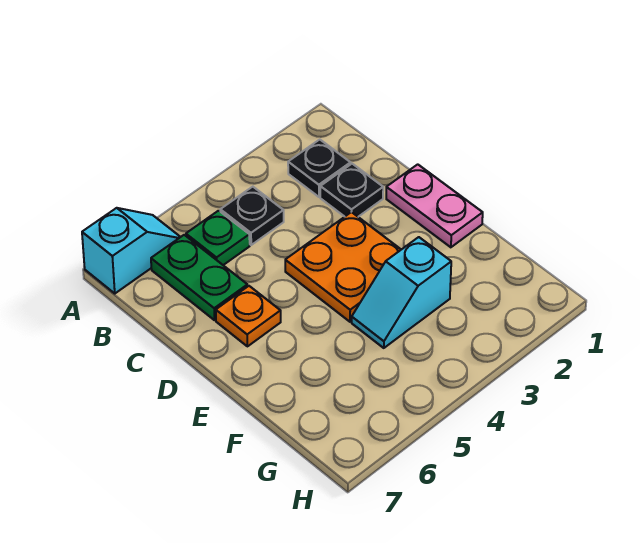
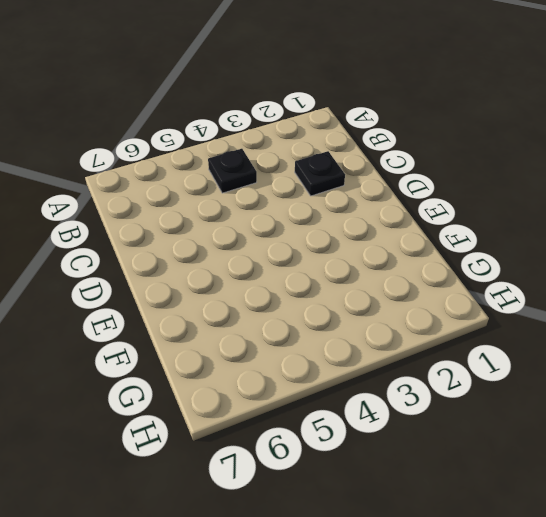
none -> cyan 1x2 slope [82,208,180,293]
none -> black 1x1 plate [288,140,351,197]

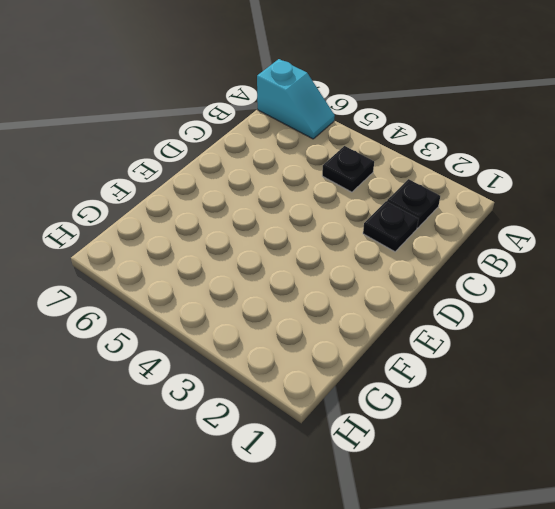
none -> green 1x1 plate [186,211,250,265]
none -> green 1x2 plate [151,235,248,320]

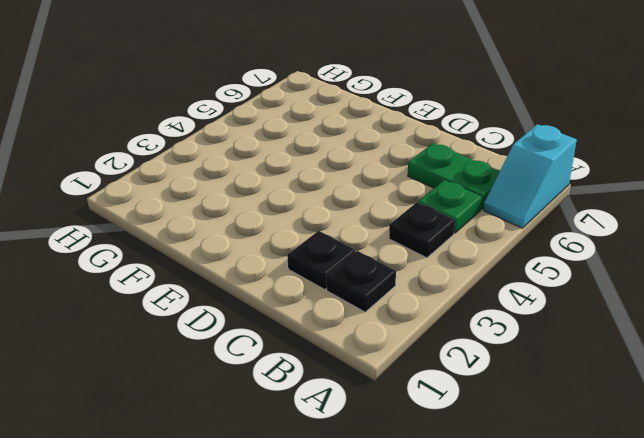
none -> pink 1x2 plate [386,164,483,247]
none -> orange 2x2 plate [285,212,401,322]

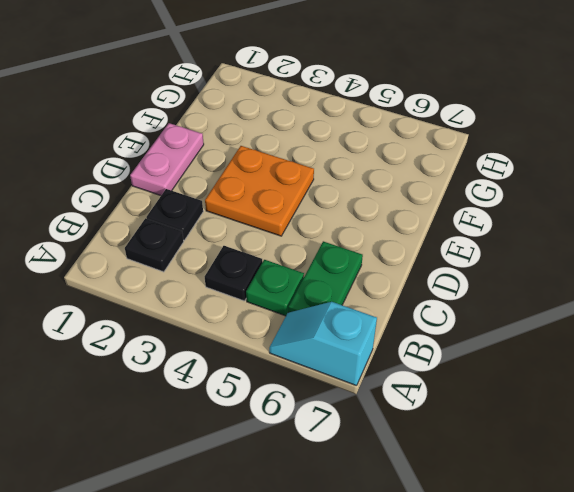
none -> orange 1x1 plate [216,286,281,346]
none -> cyan 1x2 slope [352,237,451,348]

